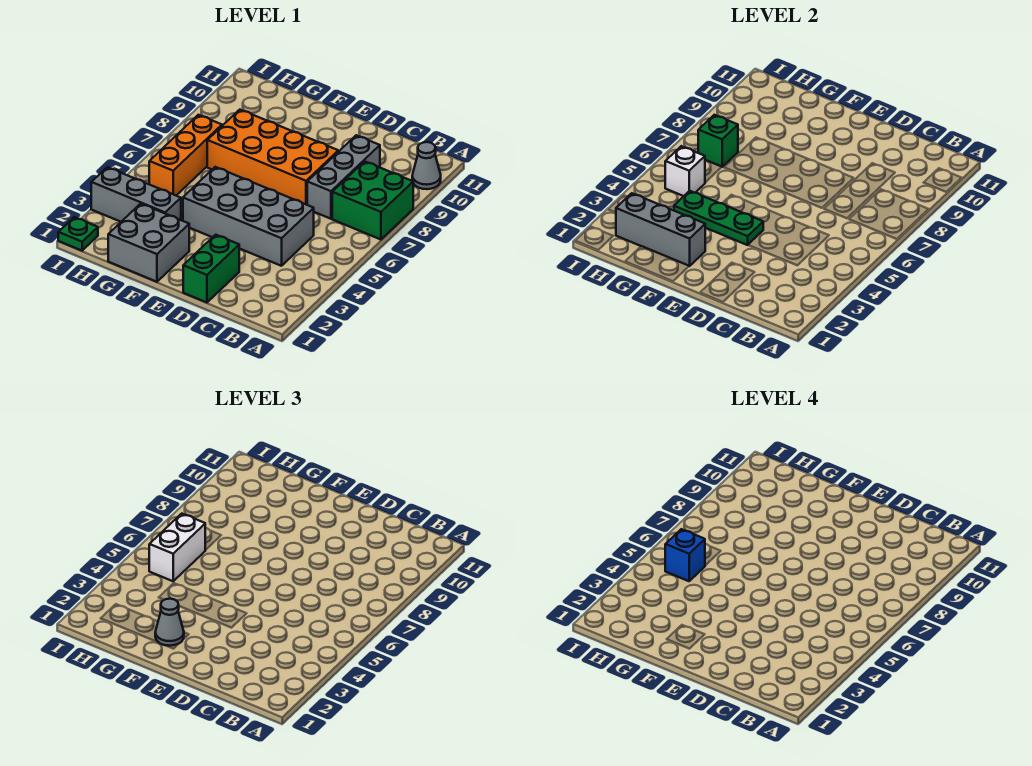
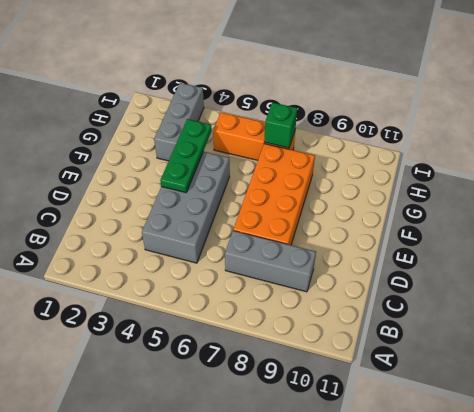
none -> green 2x2 brick [332,161,413,240]
none -> grey 1x1 cone [412,142,441,189]
none -> green 1x2 brick [183,235,239,302]

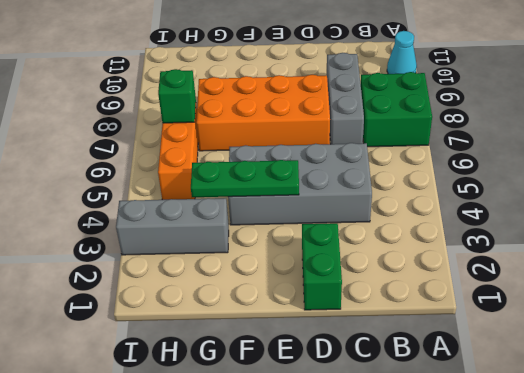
cyan 1x1 cone [387,31,417,74] -> grey 1x1 cone [412,142,441,189]
none -> grey 2x2 brick [108,204,189,282]
none -> green 1x1 plate [58,217,98,251]
none -> grey 1x3 brick [616,193,705,266]

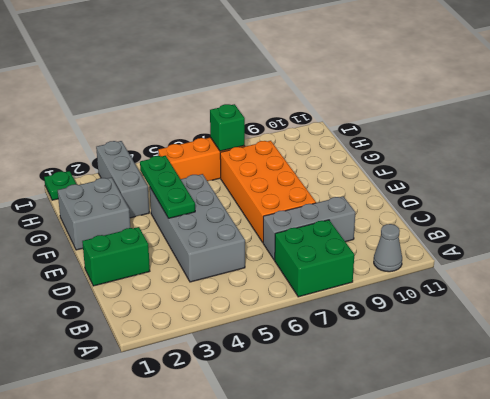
none -> grey 1x3 brick [616,193,705,266]
none -> white 1x1 brick [665,146,705,196]
none -> grey 1x1 cone [155,599,184,646]

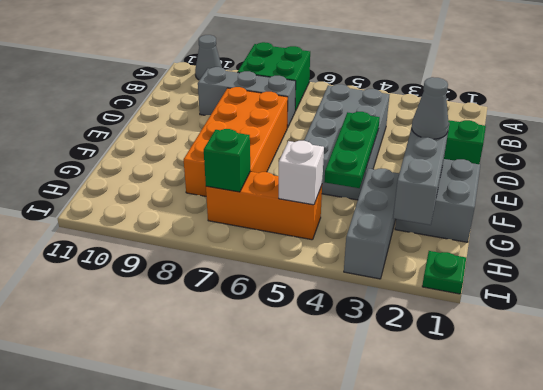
none -> white 1x2 brick [149,514,205,581]
none -> blue 1x1 brick [665,529,705,581]

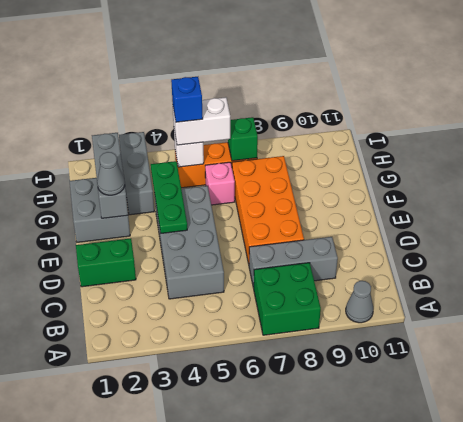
pink 1x1 brick [205,162,235,205] -> none
none -> green 1x1 plate [58,217,98,251]

